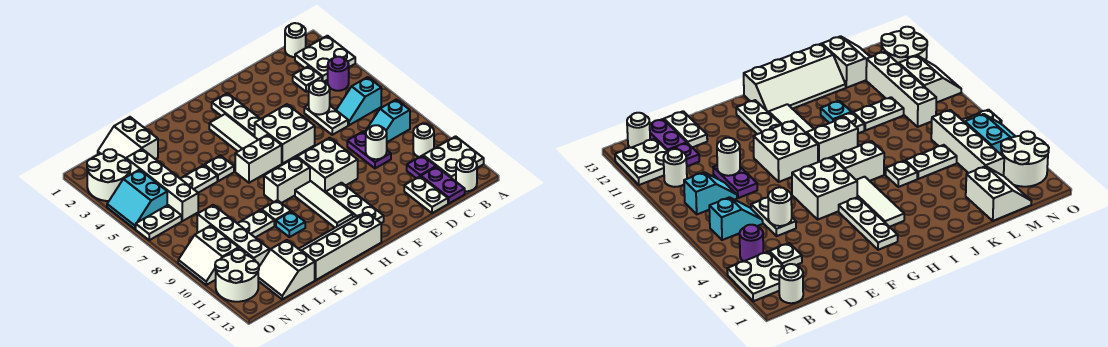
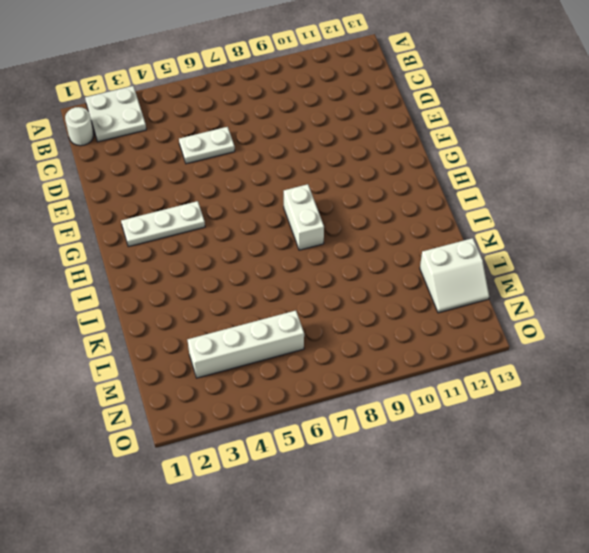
none -> white 2x2 plate [423,136,484,181]
none -> purple 1x1 round brick [328,57,349,91]
none -> cyan 1x2 slope [336,77,381,125]
none -> cyan 1x2 slope [365,99,410,142]

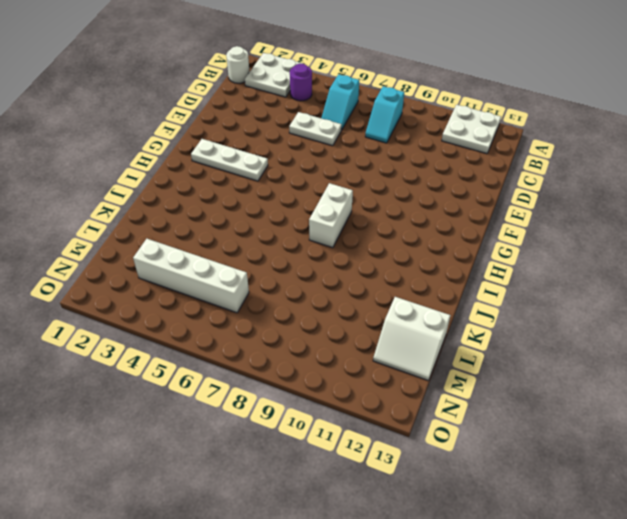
none -> white 1x1 round brick [413,124,434,157]
none -> white 1x1 round brick [456,157,477,191]
none -> white 1x1 plate [293,66,322,92]
none -> purple 1x1 plate [407,156,436,178]

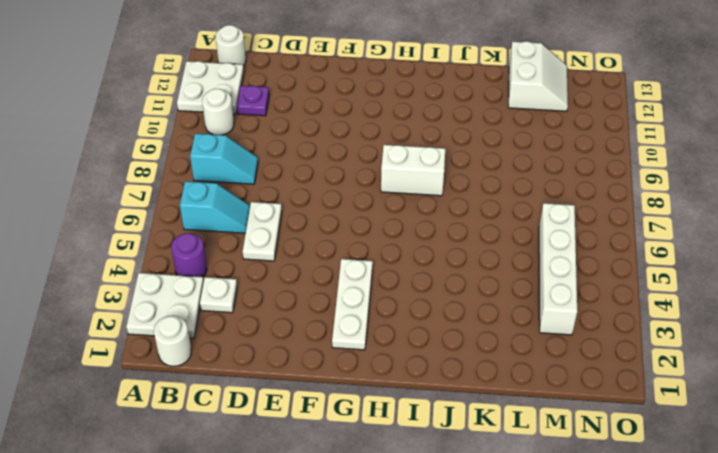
none -> purple 1x2 plate [421,167,465,203]
none -> purple 1x2 plate [347,132,391,168]
none -> white 1x2 plate [404,177,448,213]
none -> white 2x2 brick [255,104,315,164]

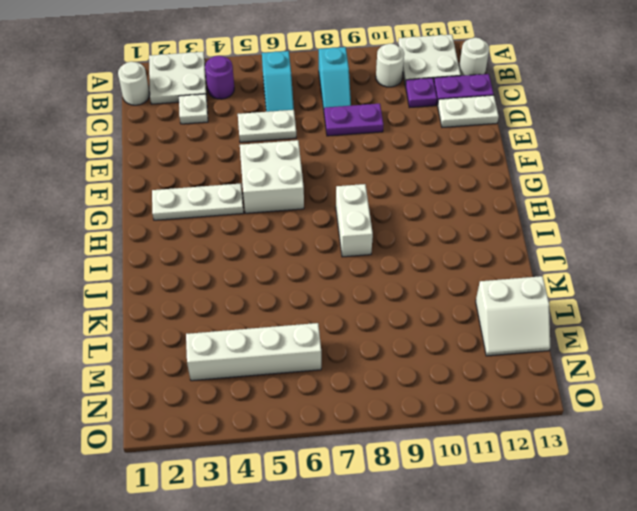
none -> white 2x2 brick [297,138,358,192]
none -> white 1x3 plate [326,183,384,223]
none -> white 1x3 tile [209,114,258,151]
none -> white 1x2 brick [235,135,282,183]

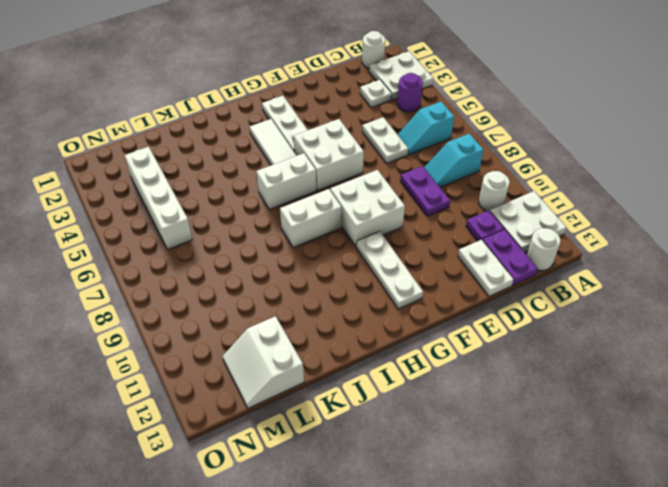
none -> white 1x3 tile [295,181,353,228]
none -> white 2x4 slope [299,213,381,280]
none -> white 1x1 plate [205,156,234,181]
none -> white 1x1 plate [262,200,291,226]

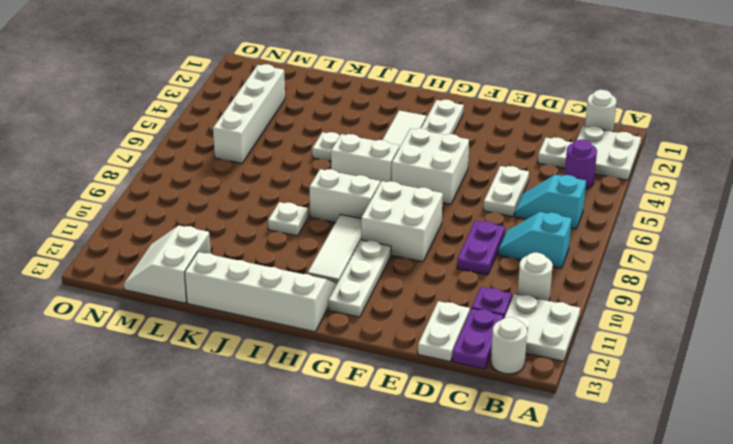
none -> cyan 1x1 plate [276,211,305,237]
none -> white 1x2 plate [180,165,217,193]
none -> white 1x2 plate [237,210,274,238]
none -> white 2x2 slope [98,117,158,159]

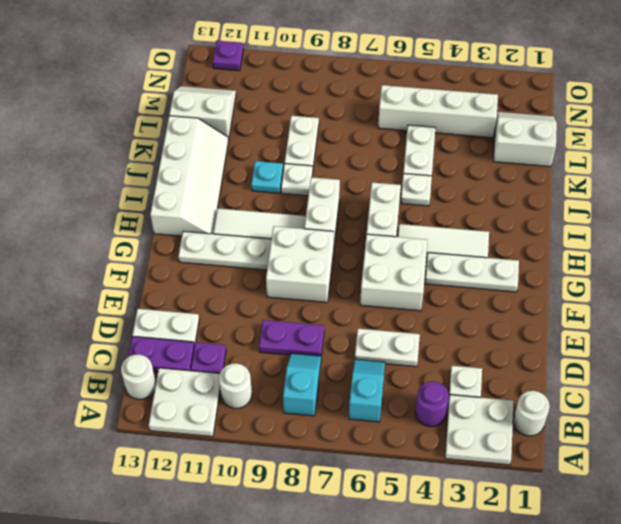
purple 1x1 plate [213,41,243,71] -> white 2x2 round brick [215,250,259,302]
none -> white 1x4 brick [197,205,270,266]
none -> white 2x2 round brick [87,149,131,201]
none -> cyan 2x2 slope [107,170,167,229]
none -> white 1x2 plate [136,205,182,240]

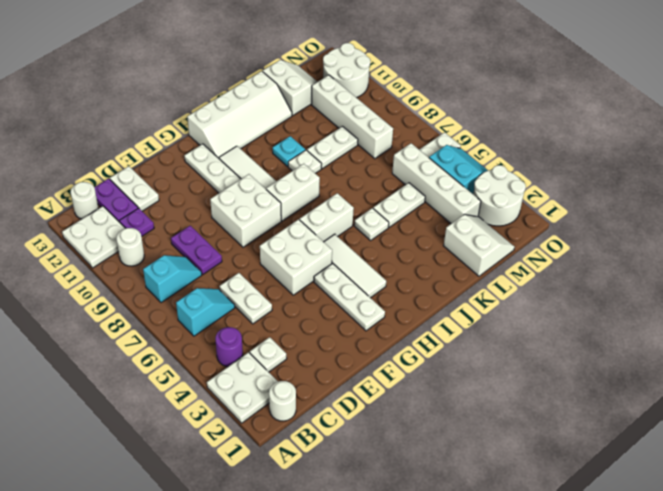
none -> white 2x2 slope [178,226,239,285]
none -> white 1x1 round brick [309,81,330,115]
none -> white 1x1 round brick [366,125,387,159]

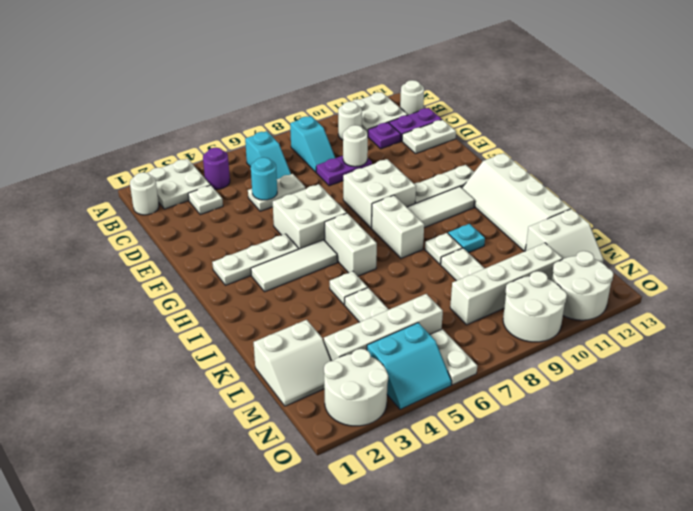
cyan 1x1 round brick [251,157,277,200] -> white 1x1 round brick [309,81,330,115]
white 2x2 round brick [503,271,567,342] -> white 2x2 slope [178,226,239,285]

